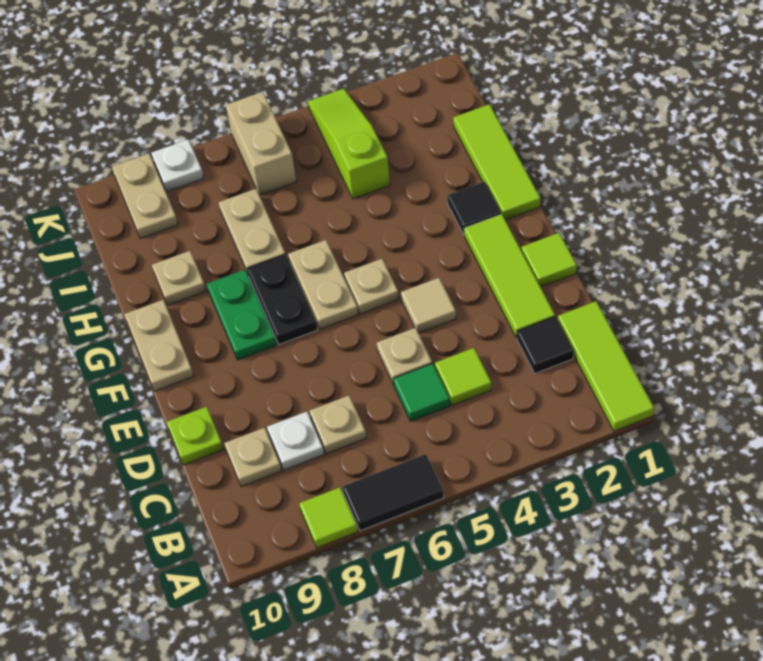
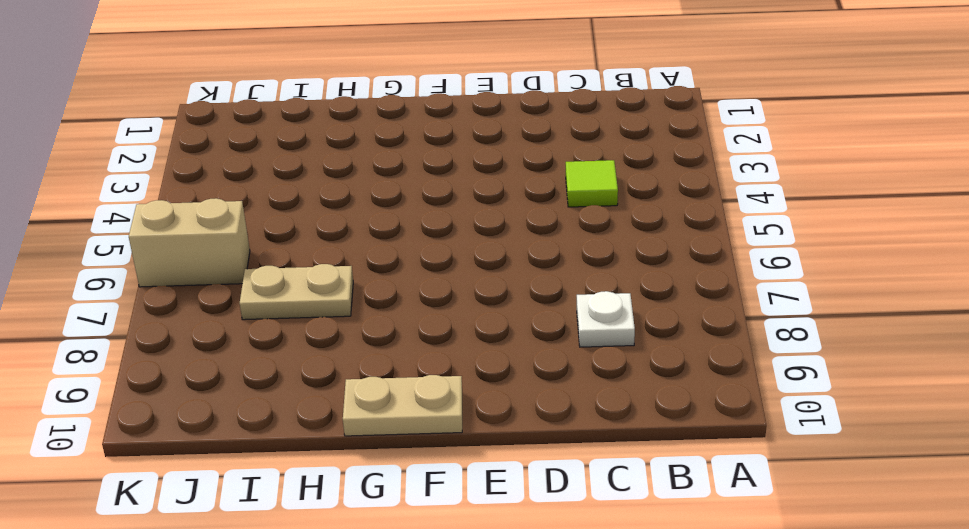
none -> lime 1x3 tile [558,301,654,431]
none -> black 1x2 tile [343,454,444,531]
none -> lime 1x1 tile [299,487,358,548]

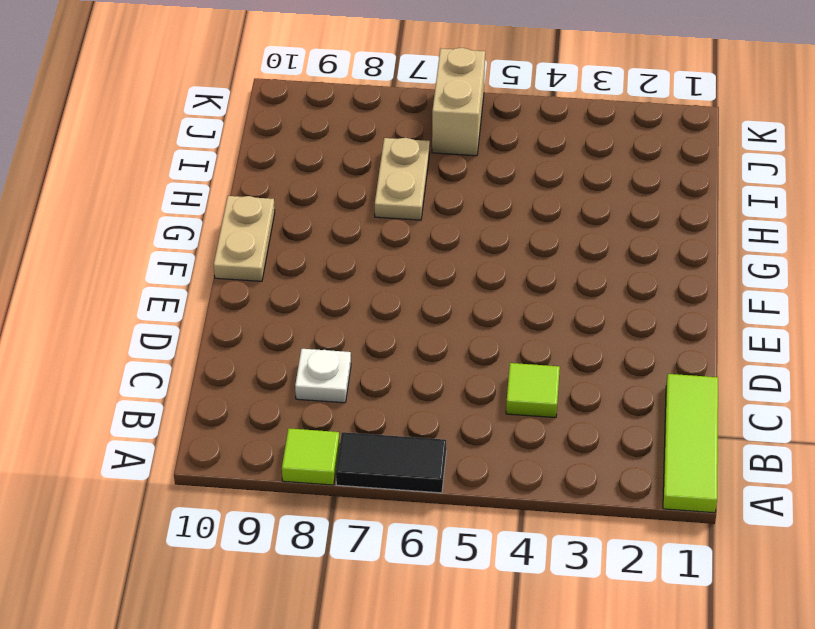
none -> black 1x1 tile [517,317,574,374]
none -> green 1x1 tile [393,363,450,421]
none -> tan 1x1 plate [310,396,366,454]

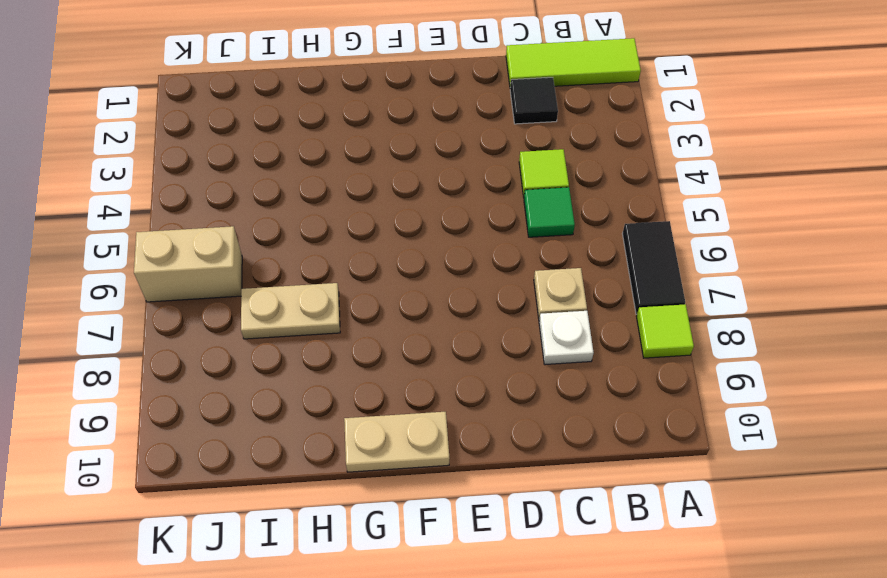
none -> tan 1x1 plate [224,428,282,487]
none -> lime 1x3 tile [464,214,555,338]
none -> tan 1x1 plate [377,328,432,385]

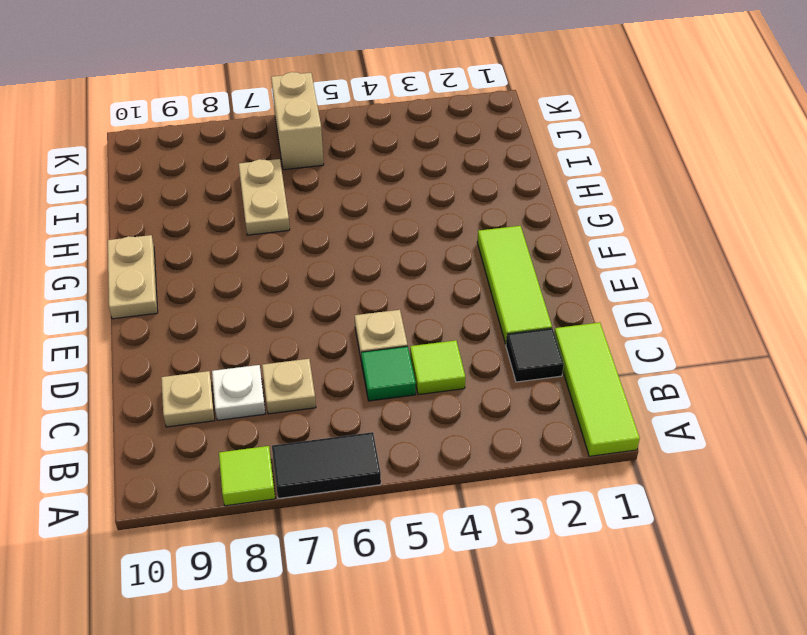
none -> lime 1x1 plate [167,407,223,465]
none -> lime 1x1 tile [521,233,577,287]
none -> tan 1x1 tile [401,278,456,333]

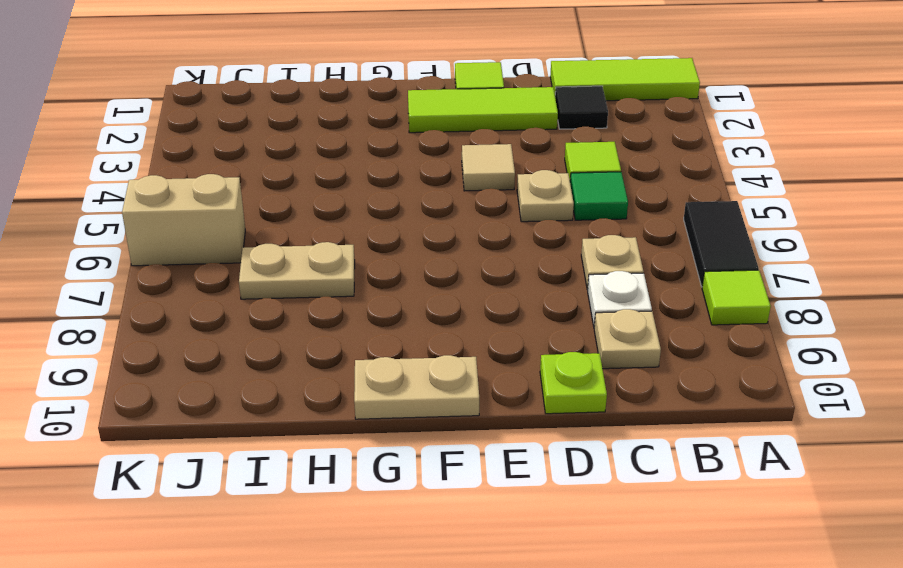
none -> tan 1x1 plate [344,259,399,314]
none -> tan 1x2 plate [288,240,358,329]
none -> black 1x2 plate [248,255,318,344]

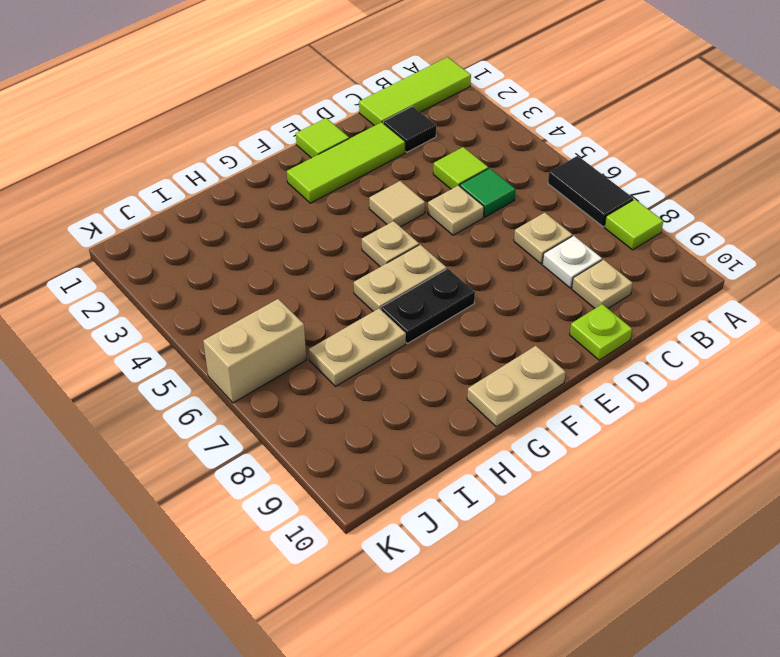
none -> green 1x2 plate [207,270,276,360]
none -> lime 1x3 tile [453,104,541,220]
none -> black 1x1 tile [447,181,501,235]

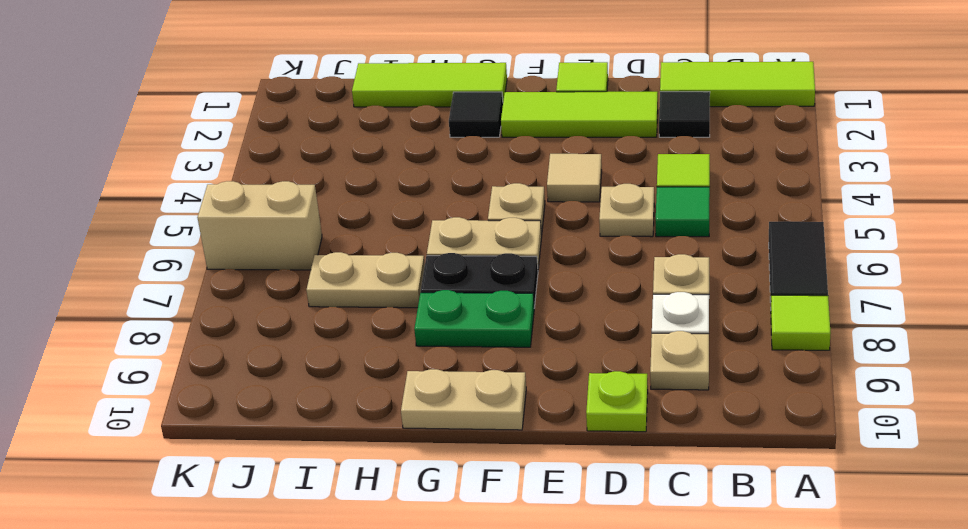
none -> tan 1x1 plate [152,251,206,306]
none -> lime 1x3 slope [308,88,390,199]
none -> tan 1x2 plate [112,154,178,238]

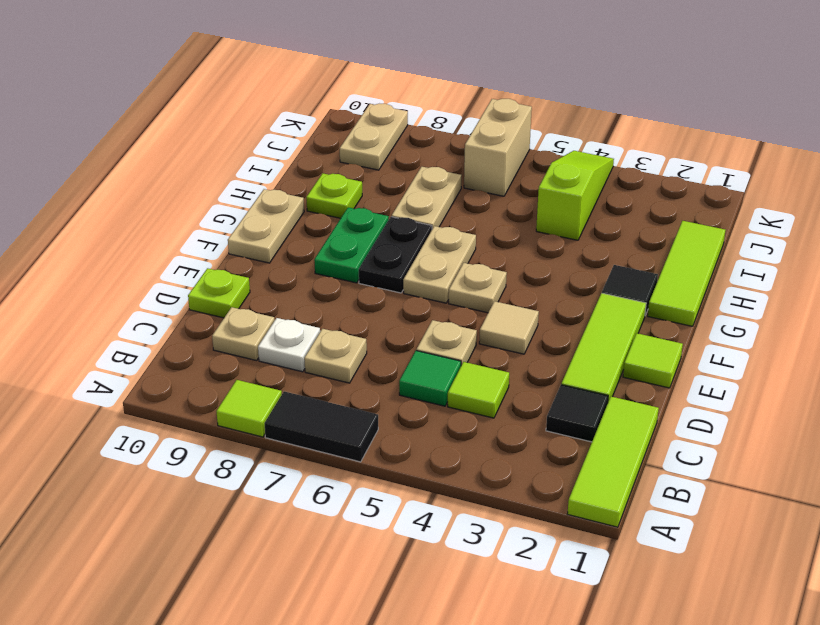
lime 1x1 plate [306,173,362,218] -> tan 1x1 plate [152,251,206,306]
none -> white 1x1 plate [152,139,204,192]

